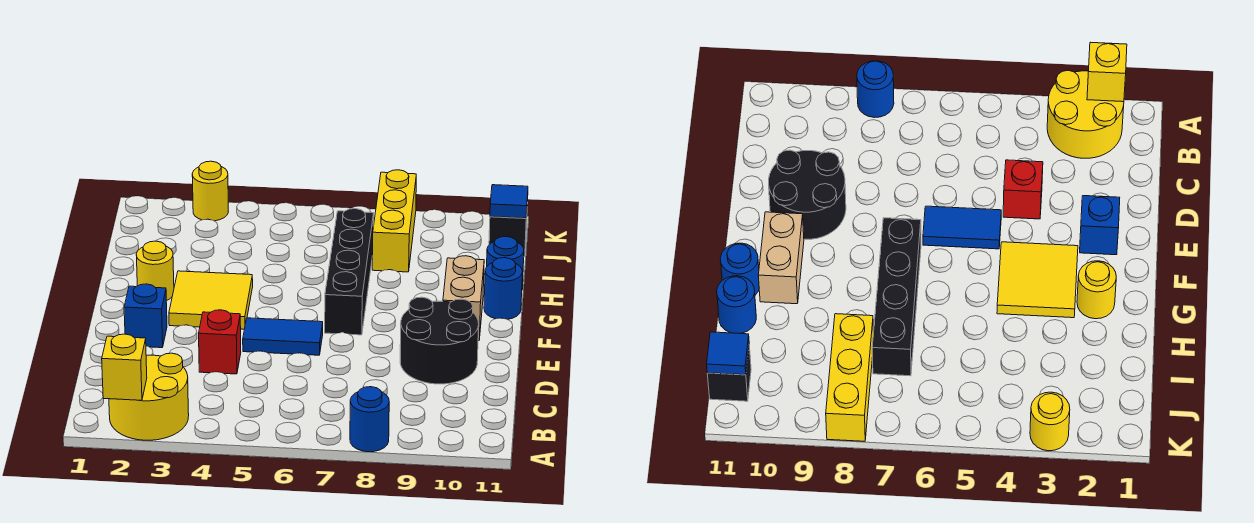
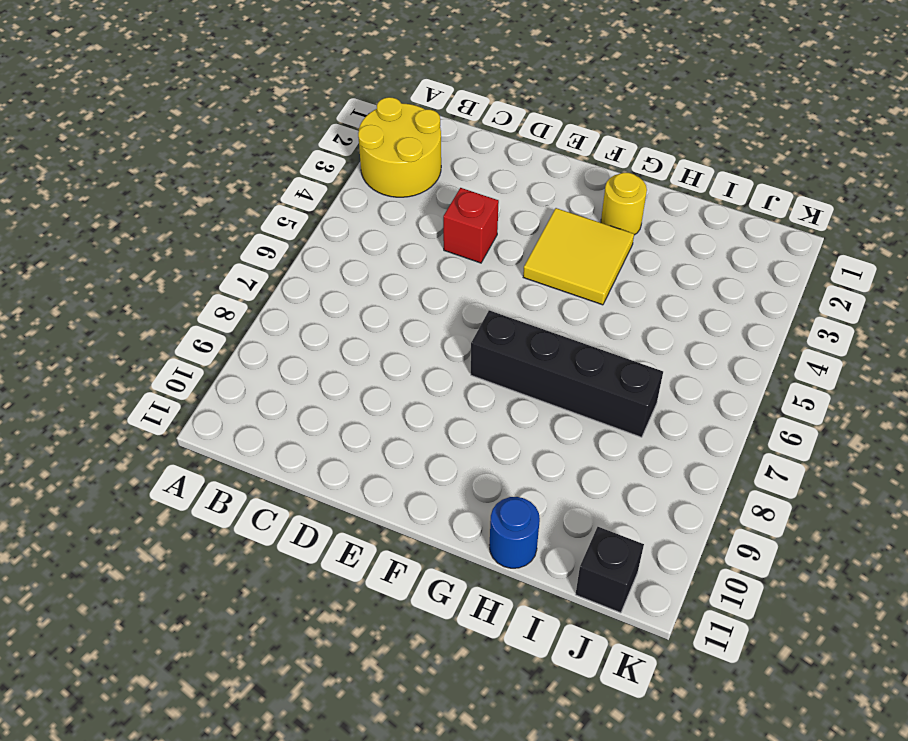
none -> blue 1x1 round brick [350,387,389,452]
none -> black 2x2 round brick [400,297,479,384]
none -> blue 1x1 brick [124,284,167,348]

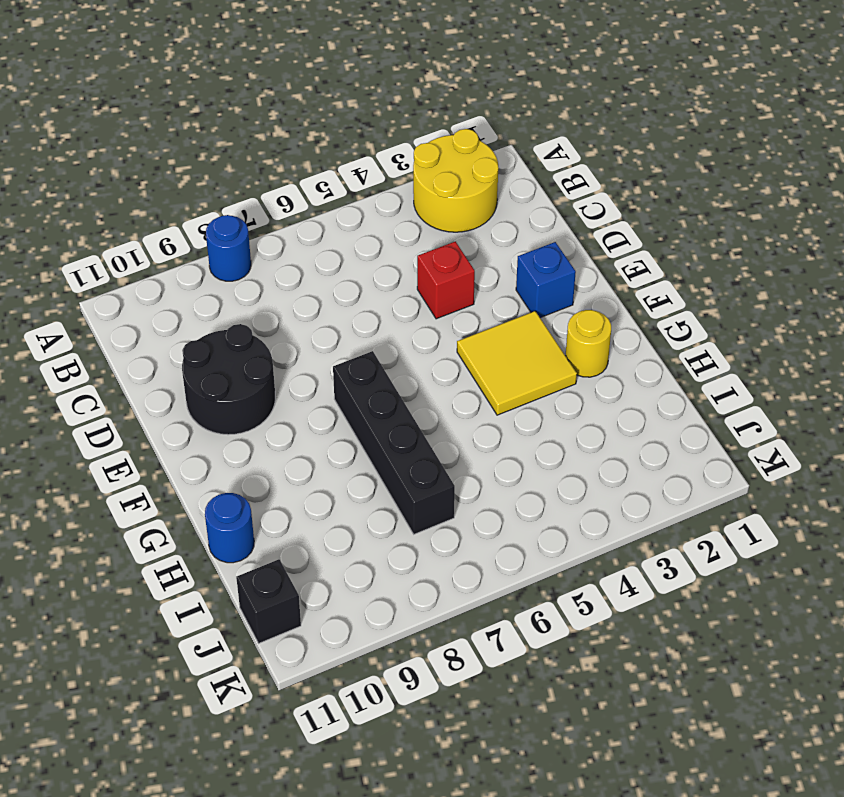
none -> blue 1x2 tile [243,318,323,355]
none -> tan 1x2 brick [443,256,484,341]
none -> blue 1x1 round brick [484,258,522,319]

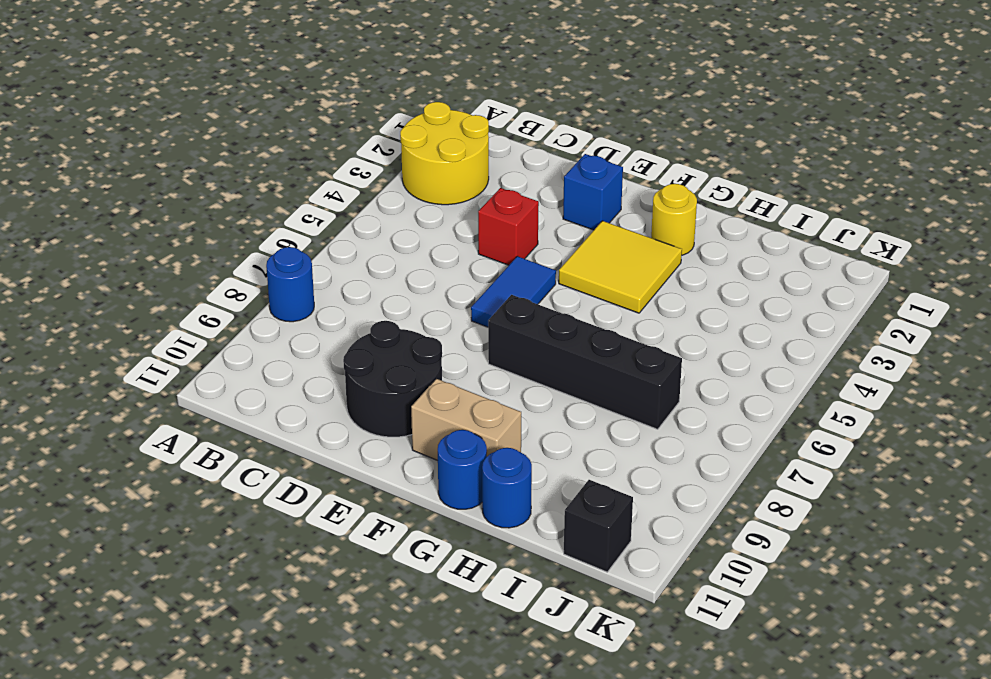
none -> yellow 1x3 brick [372,170,416,272]
none -> yellow 1x1 round brick [192,161,228,221]
none -> yellow 1x1 brick [102,334,147,400]

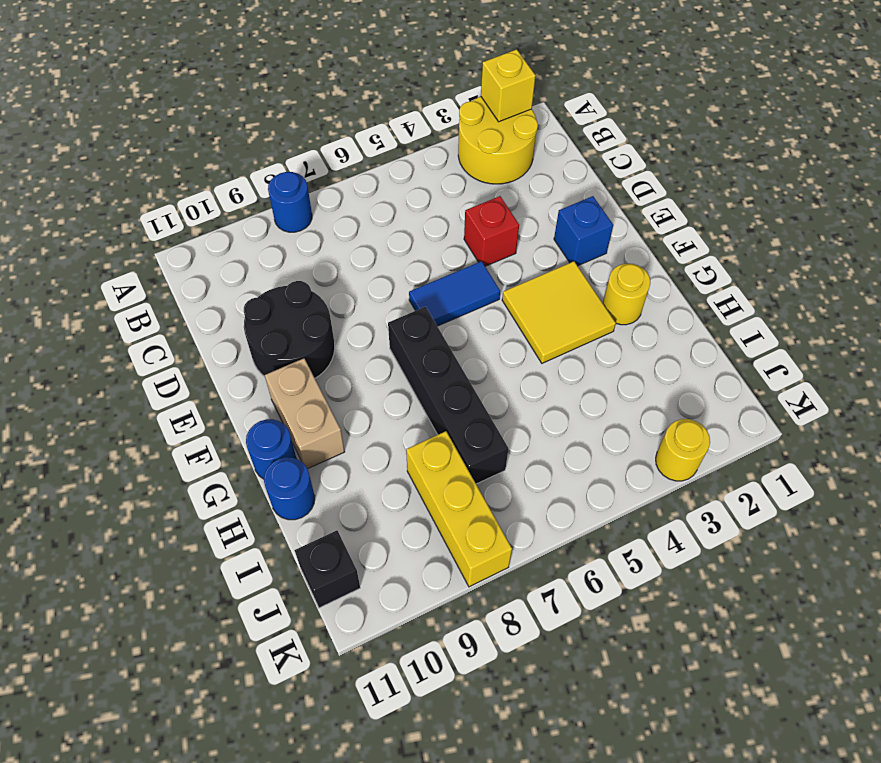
none -> blue 1x1 tile [490,185,528,218]

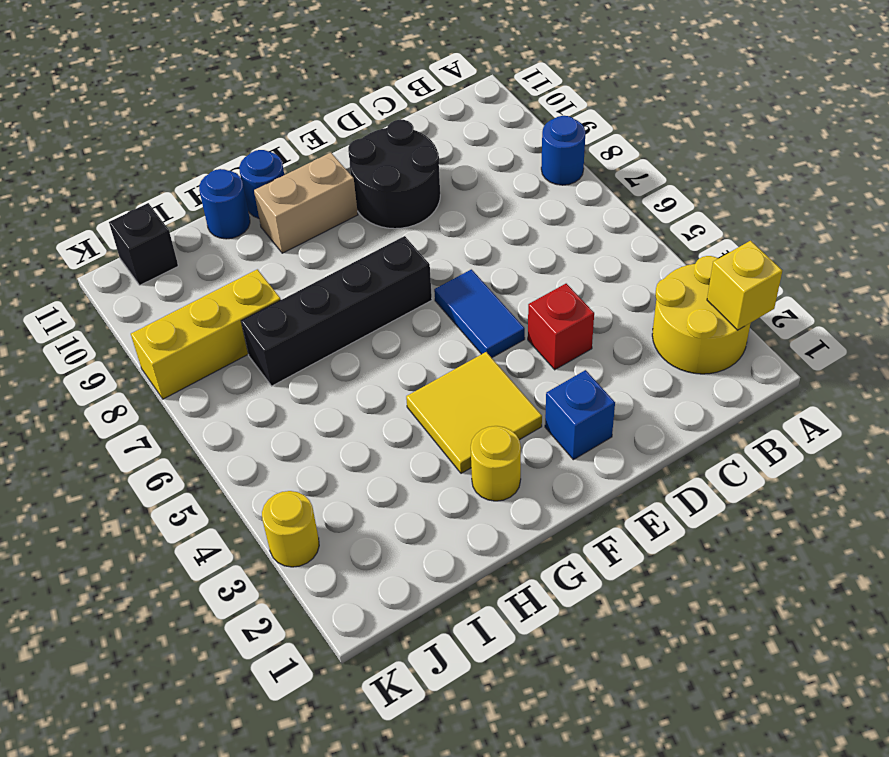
none -> blue 1x1 tile [490,185,528,218]

